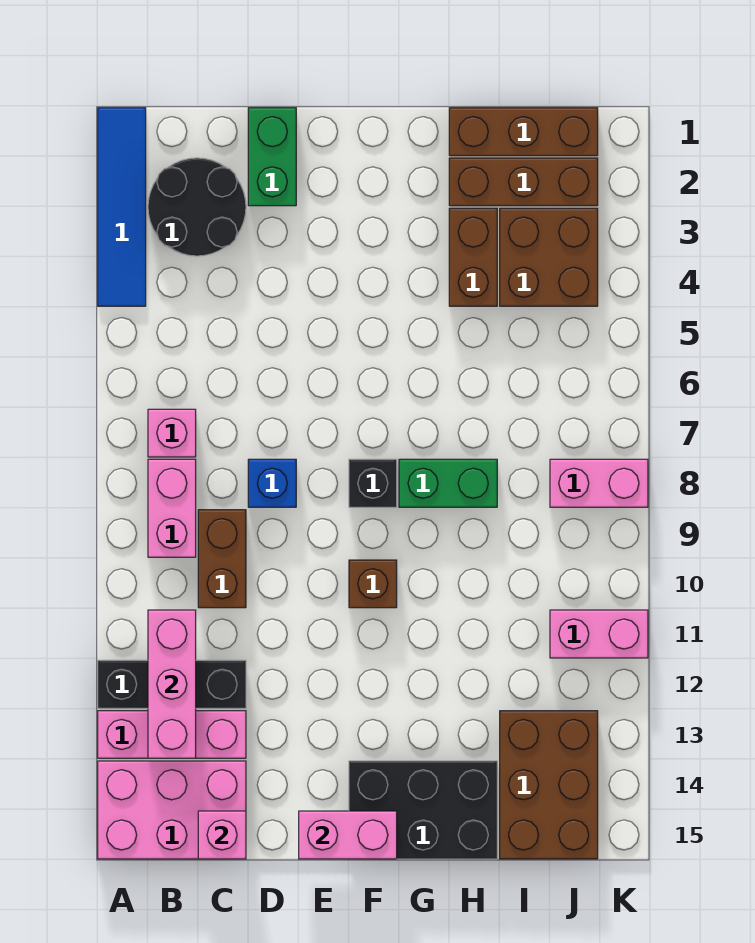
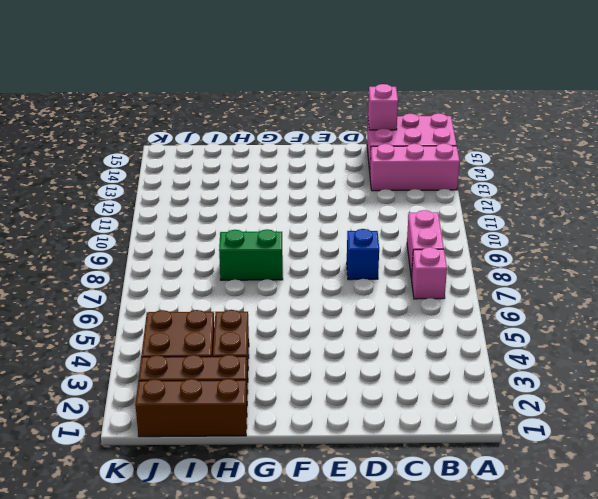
none -> blue 1x4 tile [98,108,146,306]
none -> black 1x3 brick [98,660,246,708]
none -> black 2x2 round brick [148,158,246,256]

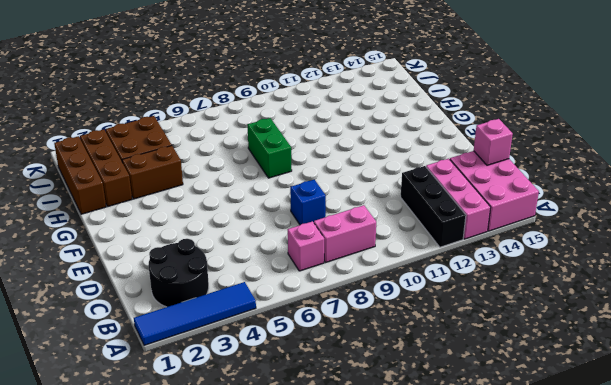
none -> brown 1x2 brick [198,510,246,608]
none -> green 1x2 brick [248,108,296,206]
none -> black 1x1 brick [349,459,397,507]

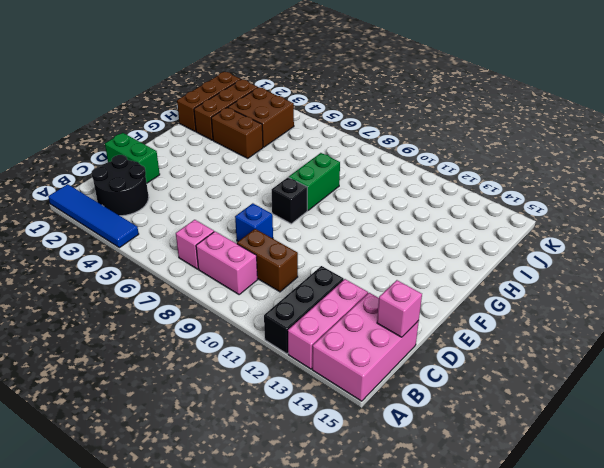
none -> brown 1x1 brick [349,560,397,608]
none -> black 2x3 brick [349,761,497,859]
none -> brown 2x3 brick [500,711,598,859]

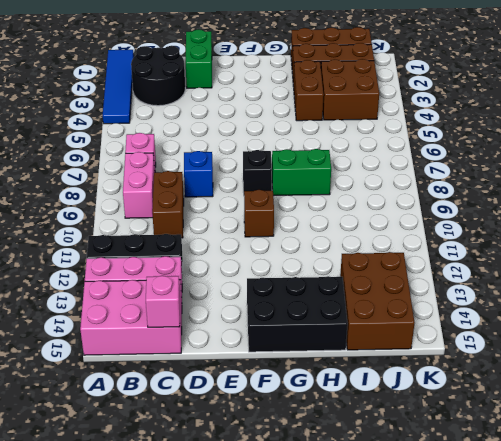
none -> pink 1x2 brick [550,459,648,507]
none -> pink 1x2 brick [550,610,648,658]
none -> pink 1x3 brick [148,610,196,758]

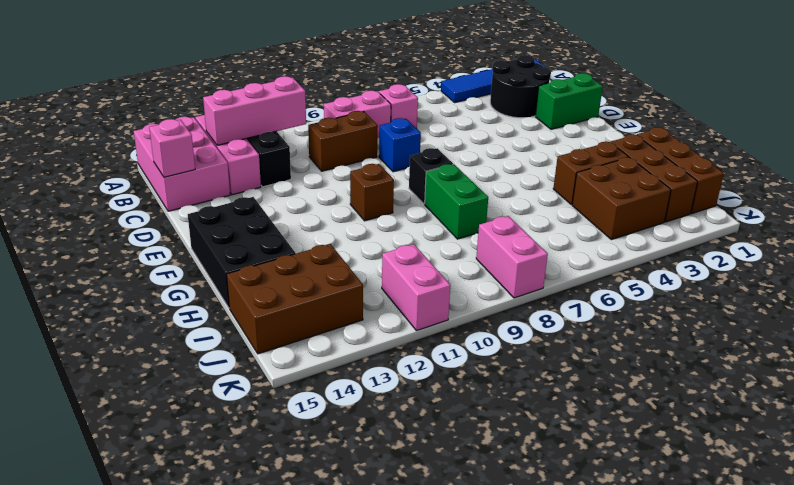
none -> pink 1x2 brick [299,811,397,859]

